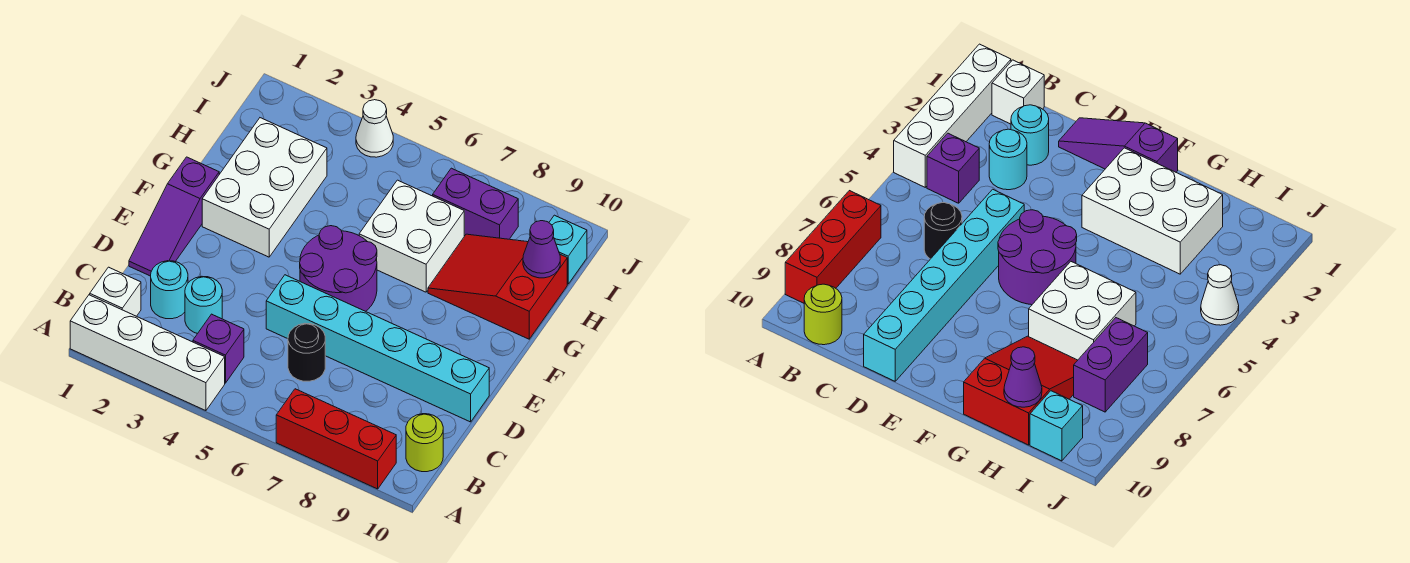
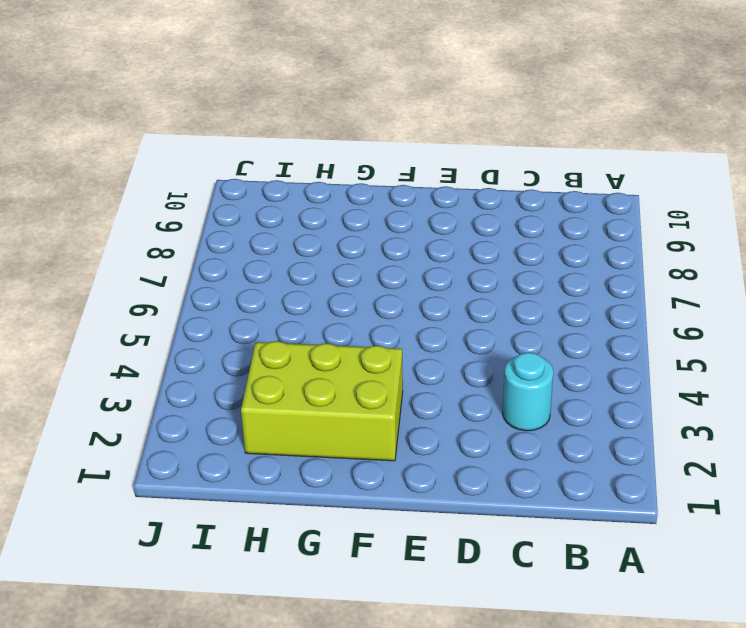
lime 2x3 brick [241,341,403,461] -> white 2x3 brick [202,118,327,257]
none -> white 1x4 brick [70,295,225,411]
none -> red 1x3 brick [276,389,396,489]
none -> white 1x1 brick [90,267,141,316]

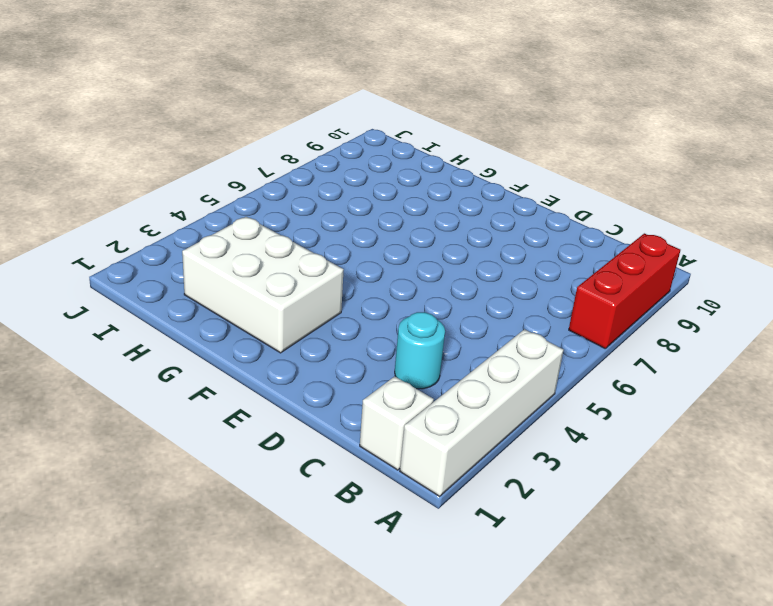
none -> purple 1x1 brick [193,314,244,383]
none -> lime 1x1 round brick [406,414,443,472]
none -> cyan 1x1 round brick [151,261,188,319]

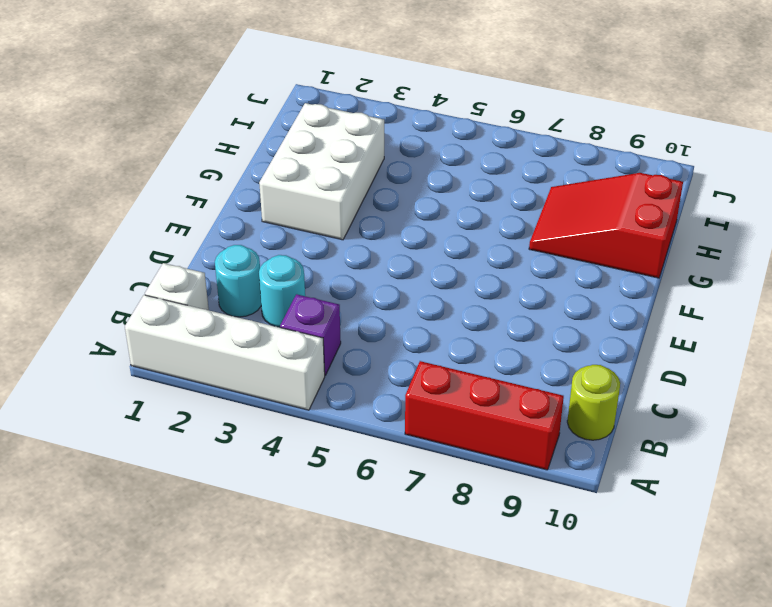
none -> black 1x1 round brick [288,323,325,381]
none -> purple 1x3 slope [129,157,219,276]
none -> cyan 1x6 brick [266,275,489,422]

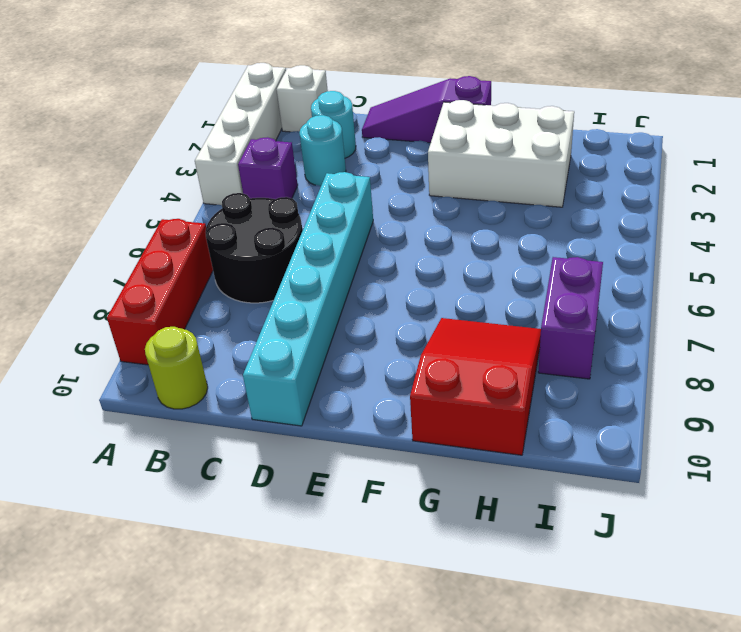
black 2x2 round brick [205,193,303,303] -> black 1x1 round brick [288,323,325,381]
none -> purple 2x2 round brick [300,226,377,311]
none -> white 2x2 brick [359,180,464,292]
none -> cyan 1x1 brick [549,215,587,284]

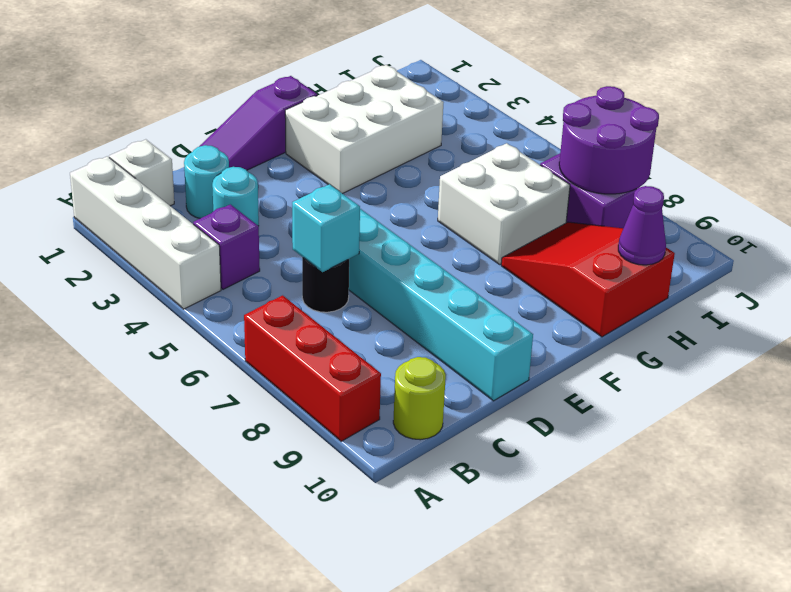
cyan 1x1 brick [292,184,360,272] -> cyan 1x1 brick moved to [549,215,587,284]
purple 2x2 round brick [559,86,659,194] -> purple 2x2 round brick moved to [300,226,377,311]
none -> white 1x1 cone [356,100,393,157]

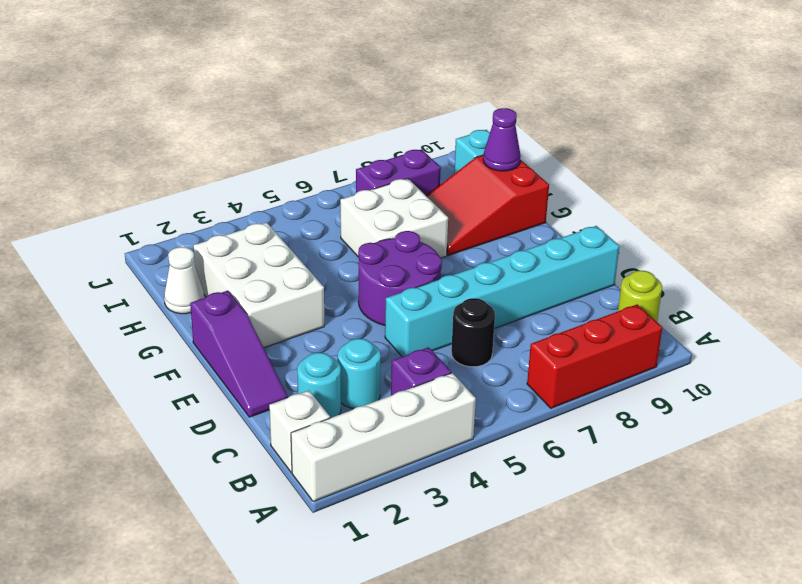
white 1x1 cone [164,247,204,314] -> white 1x1 cone moved to [356,100,393,157]

